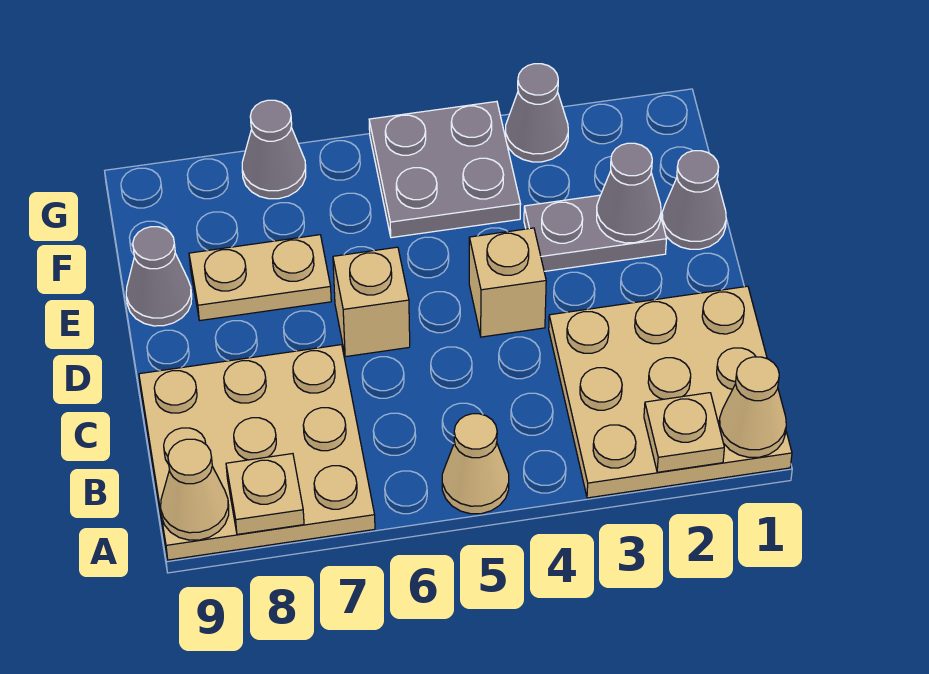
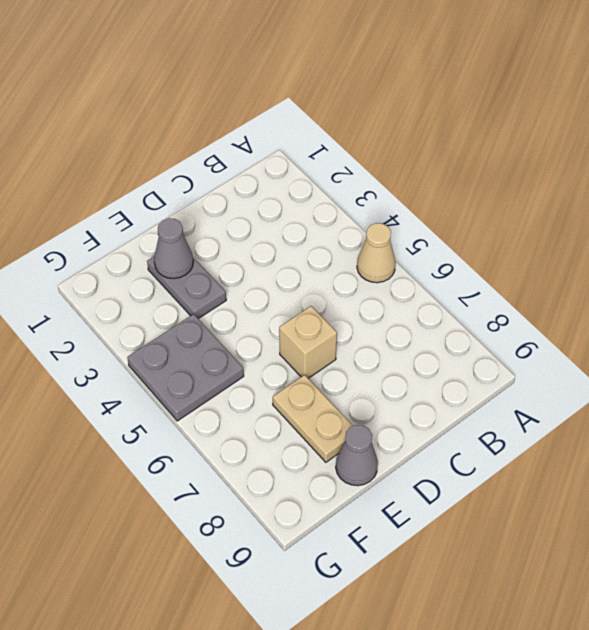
none -> tan 3x3 plate [549,286,792,498]
none -> tan 3x3 plate [139,345,375,560]
none -> tan 1x1 brick [469,228,546,337]

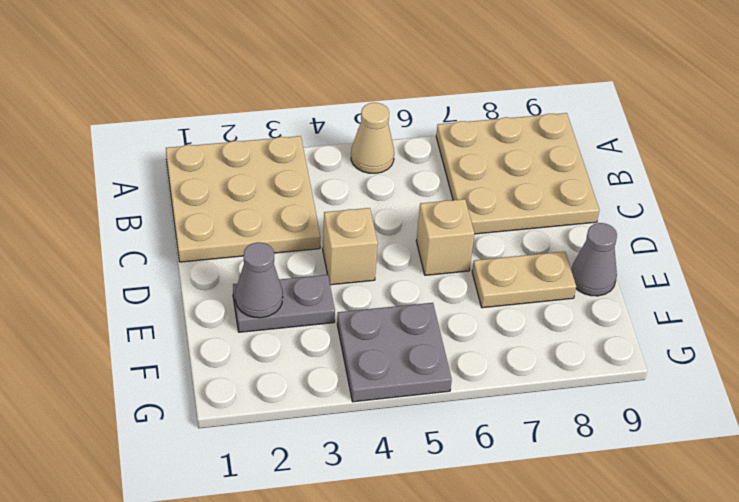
none -> grey 1x1 cone [662,151,726,249]
none -> grey 1x1 cone [506,64,568,162]
none -> grey 1x1 cone [242,100,306,199]

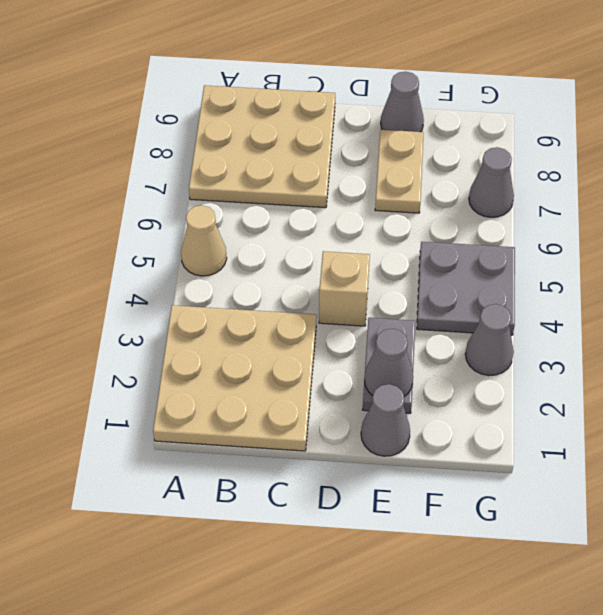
none -> tan 1x1 brick [333,247,410,357]
none -> tan 1x1 cone [719,357,786,457]
none -> tan 1x1 plate [644,393,724,472]

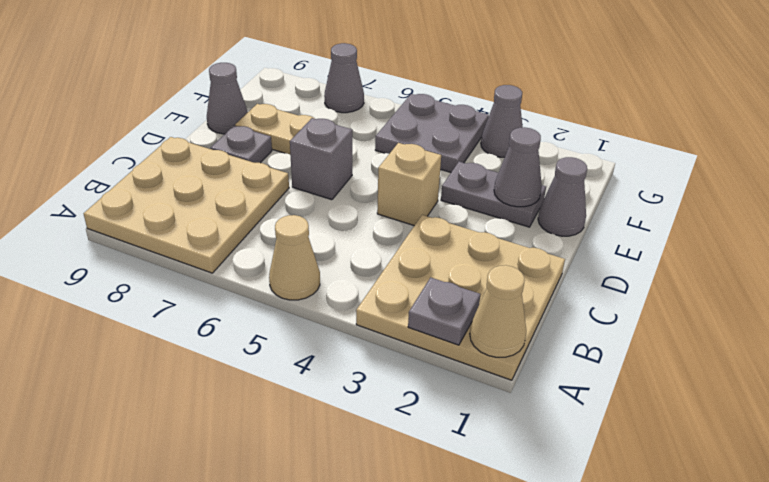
grey 1x1 plate [408,277,480,345] -> tan 1x1 plate [644,393,724,472]
grey 1x1 brick [290,118,352,200] -> tan 1x1 brick [333,247,410,357]
grey 1x1 plate [211,126,272,163] -> none
none -> tan 1x1 plate [226,454,304,534]
none -> tan 1x1 cone [161,439,229,540]

